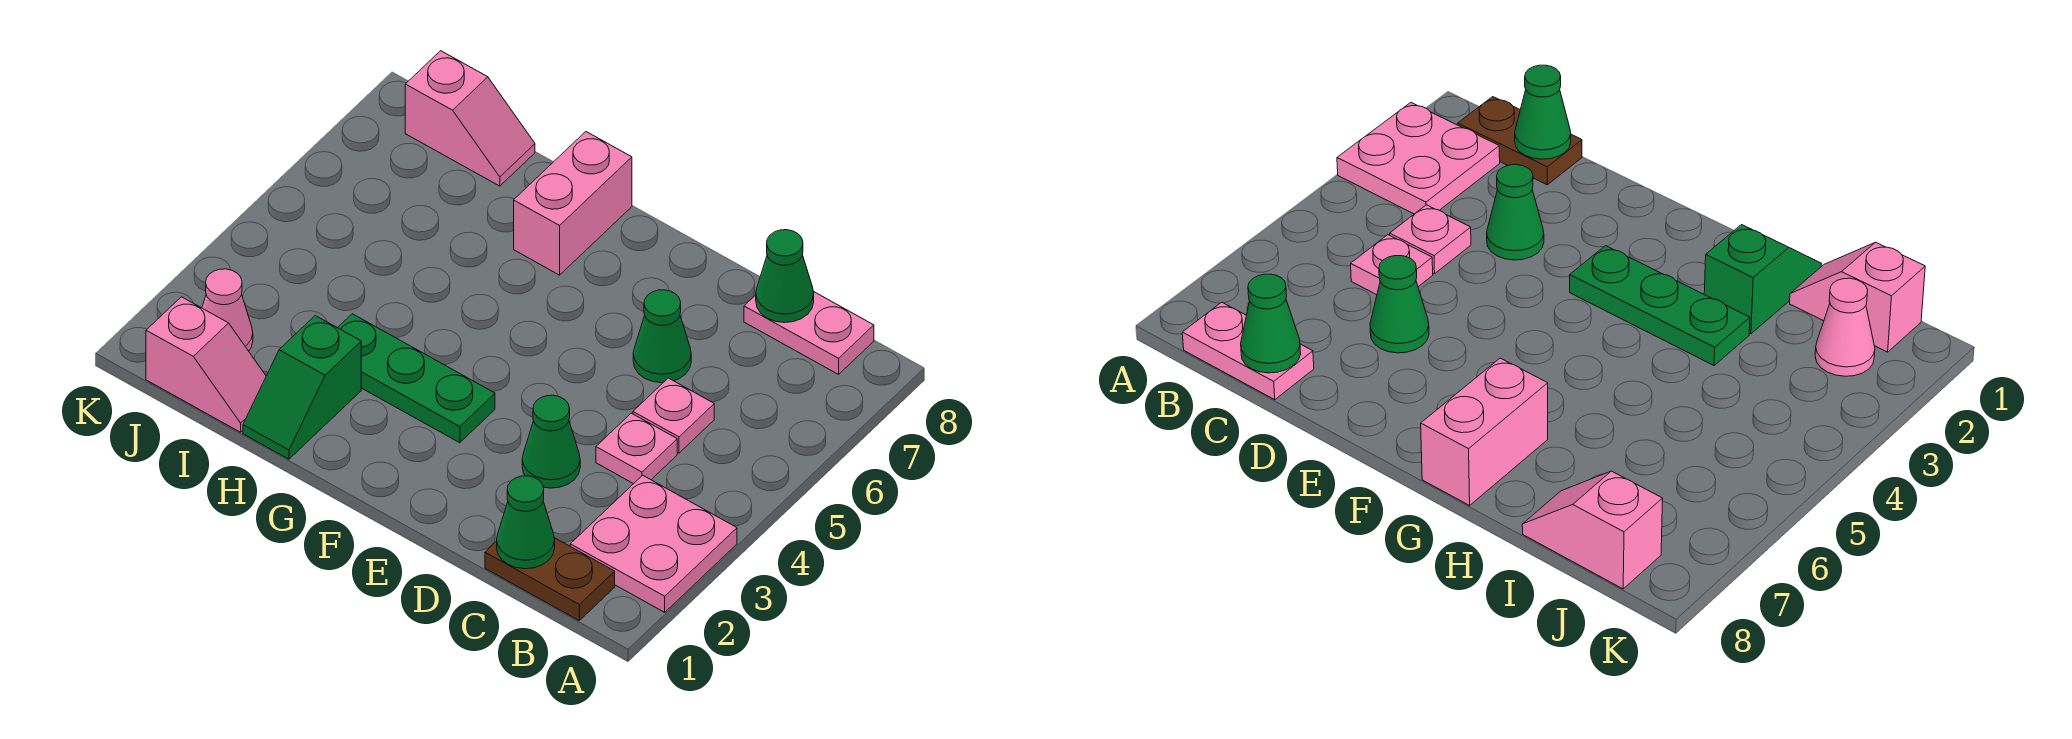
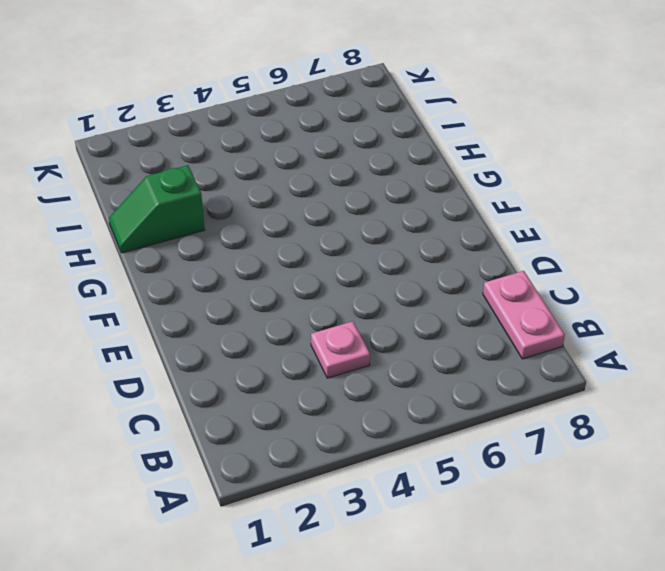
none -> pink 2x2 plate [570,475,737,612]
none -> brown 1x2 plate [485,538,615,620]
none -> pink 1x1 plate [633,378,714,453]

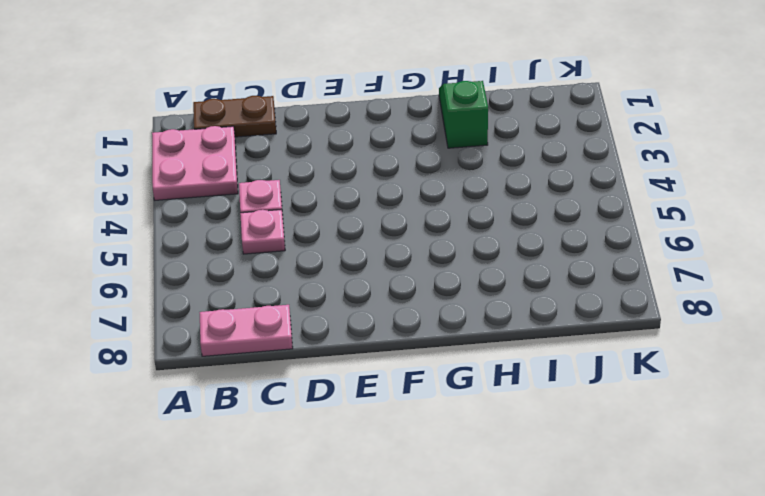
none -> green 1x1 cone [522,395,580,488]
none -> green 1x1 cone [633,290,691,383]
none -> green 1x3 plate [338,314,495,443]

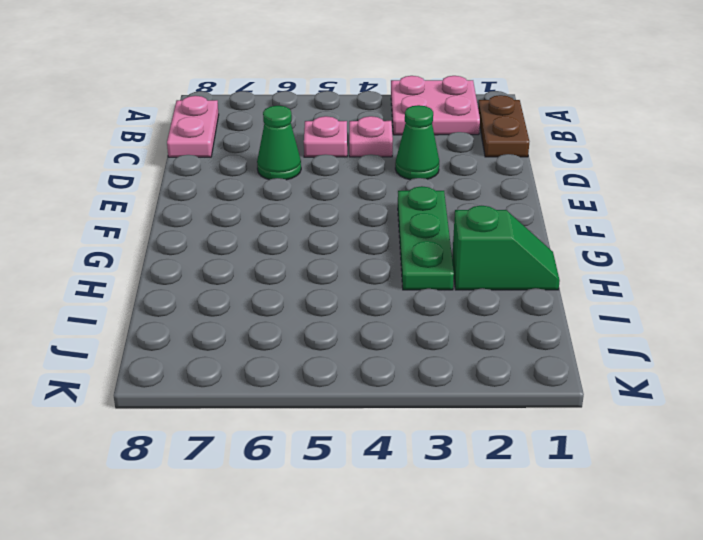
none -> pink 1x2 brick [514,132,632,275]
none -> pink 1x2 slope [146,297,266,432]
none -> pink 1x2 slope [405,51,535,186]

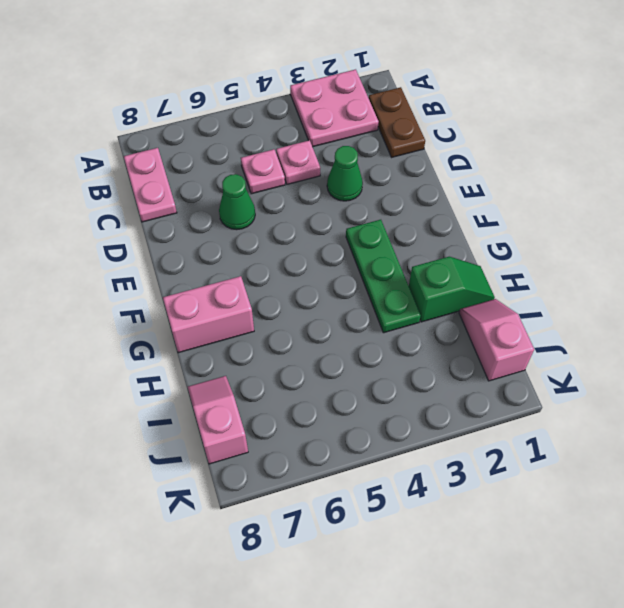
none -> pink 1x1 cone [202,269,253,351]
none -> green 1x1 cone [497,476,555,569]
none -> green 1x1 cone [756,230,814,323]

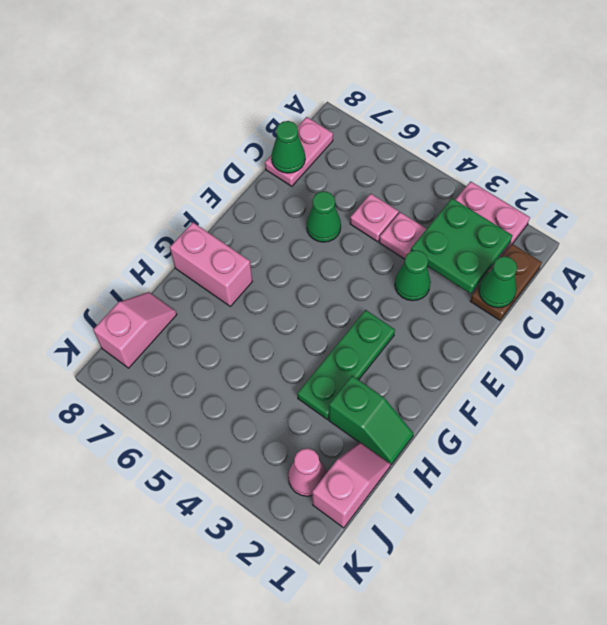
green 2x2 plate [411,198,513,294] -> none

